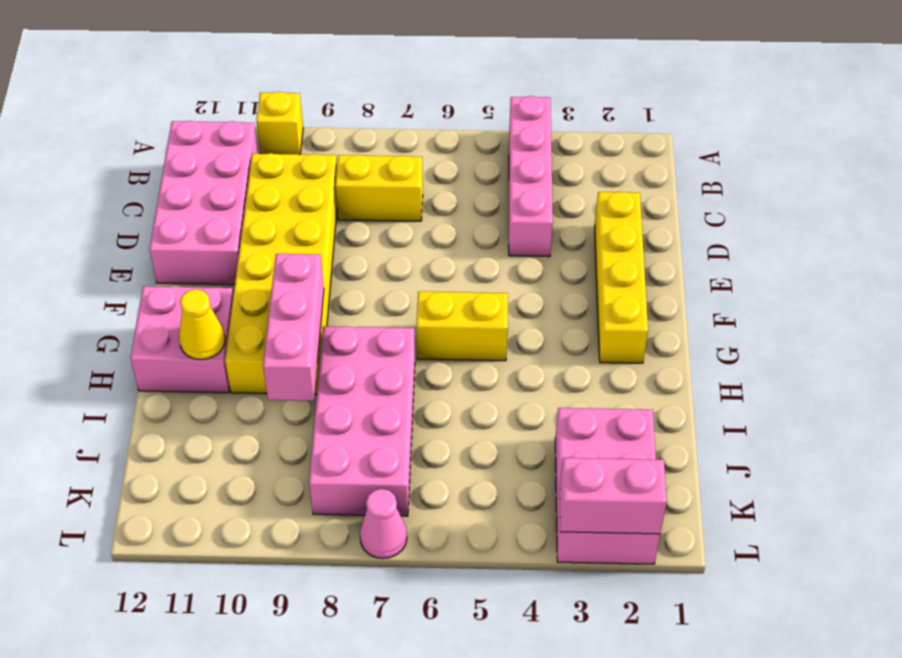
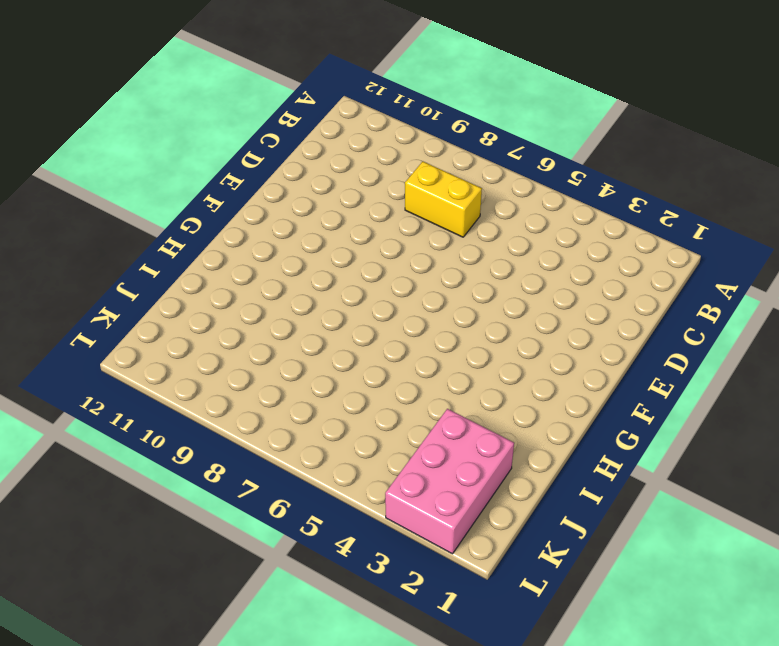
none -> pink 1x4 brick [509,96,553,257]
none -> yellow 1x1 brick [256,92,303,155]
none -> pink 2x4 brick [149,121,258,285]

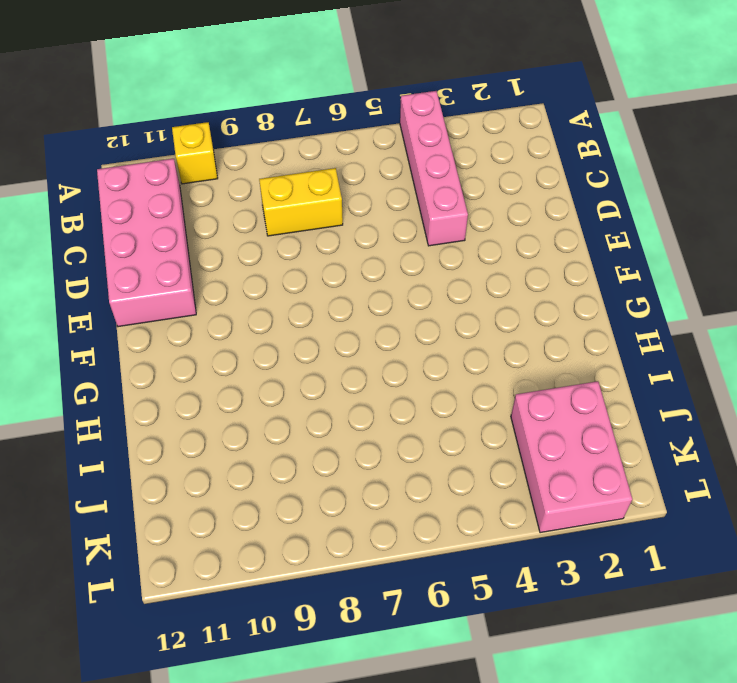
none -> yellow 2x6 brick [225,153,337,395]
none -> yellow 1x4 brick [595,192,648,363]
none -> yellow 1x2 brick [416,292,508,361]

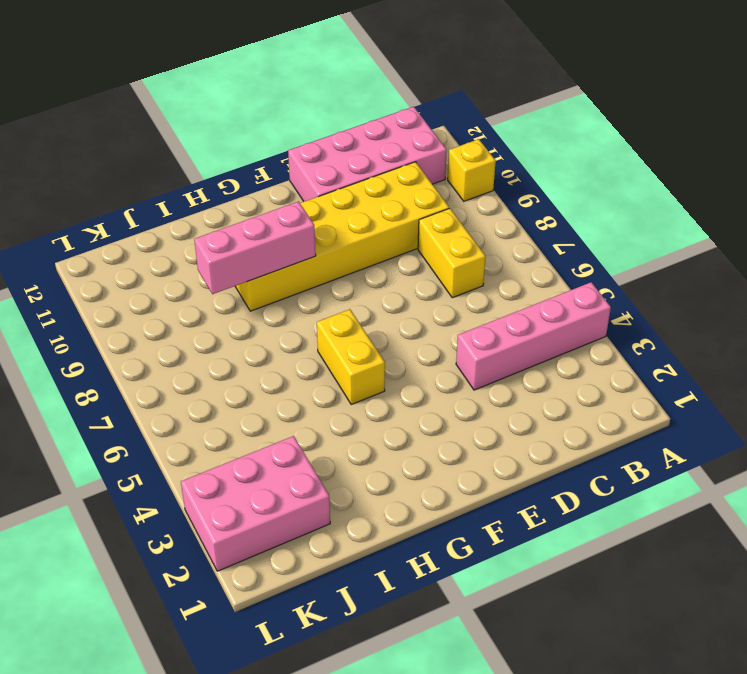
none -> yellow 1x4 brick [595,192,648,363]
none -> pink 2x2 brick [131,286,234,393]
none -> pink 2x4 brick [309,326,415,516]

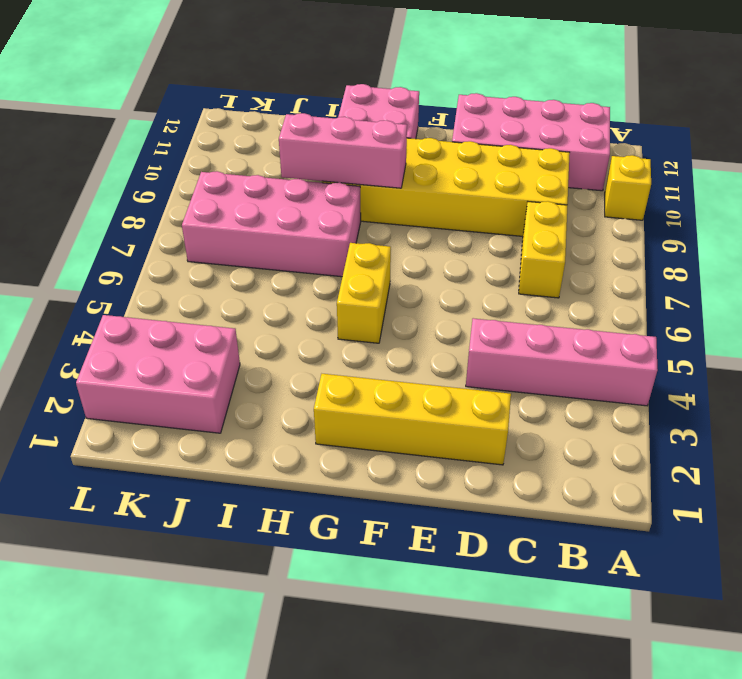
none -> pink 1x1 cone [360,489,407,558]
none -> yellow 1x1 cone [179,289,225,360]
none -> pink 1x2 brick [560,458,667,534]

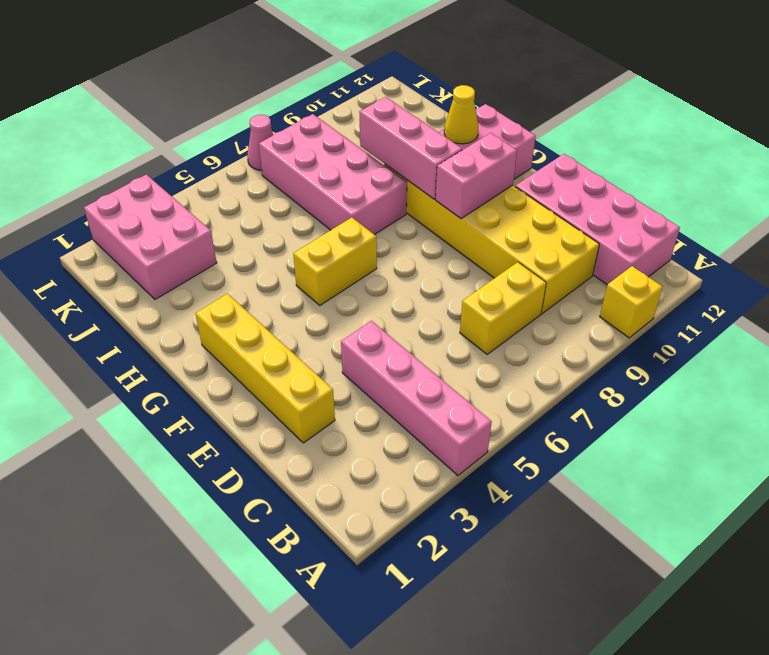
pink 1x2 brick [436,133,517,219] -> pink 1x2 brick moved to [560,458,667,534]

